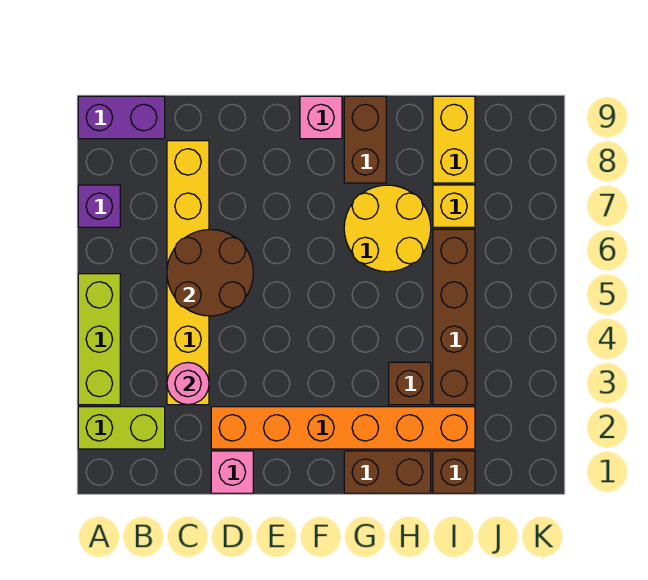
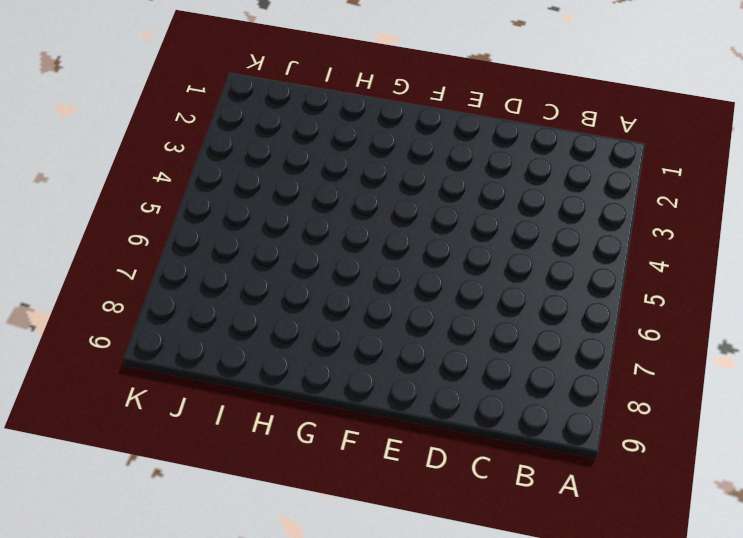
none -> lime 1x2 brick [78,407,165,449]
none -> lime 1x3 brick [78,274,120,405]
none -> purple 1x1 brick [78,185,120,227]

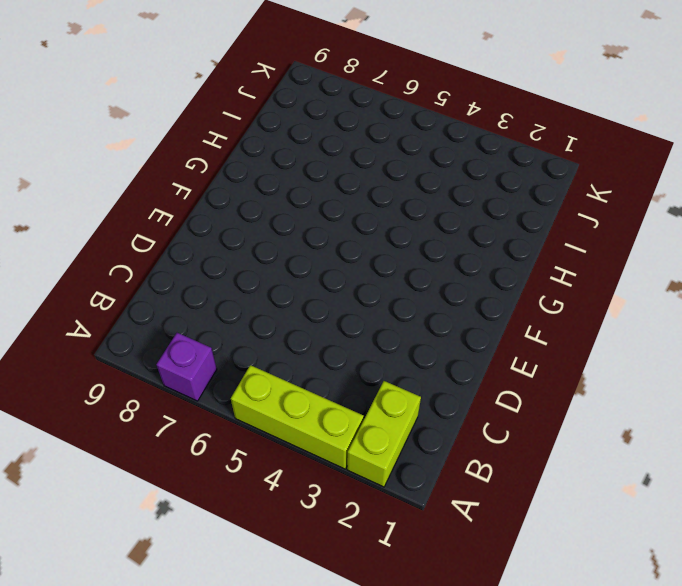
none -> purple 1x2 brick [78,96,165,139]
none -> yellow 1x6 brick [167,141,209,405]
none -> pink 1x1 brick [211,451,253,493]

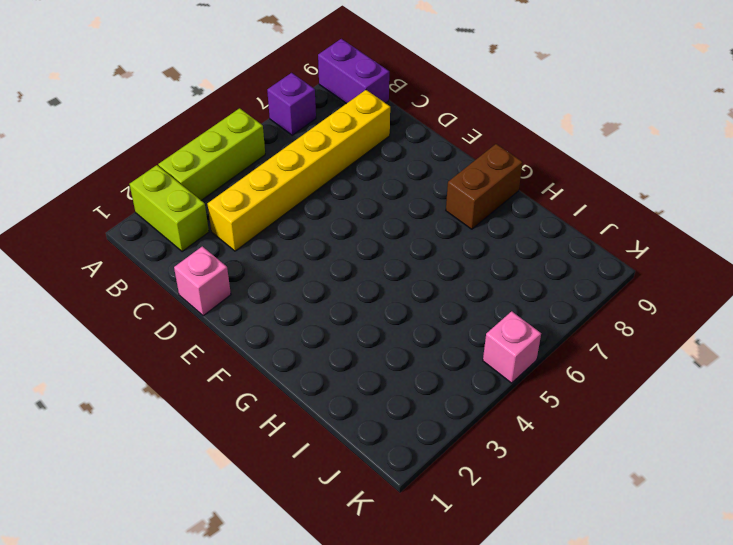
pink 1x1 brick [483,311,541,383] -> pink 1x1 brick moved to [300,96,342,139]
none -> orange 1x6 brick [211,407,475,449]
none -> brown 1x2 brick [344,451,431,493]
none -> yellow 2x2 round brick [344,185,431,272]

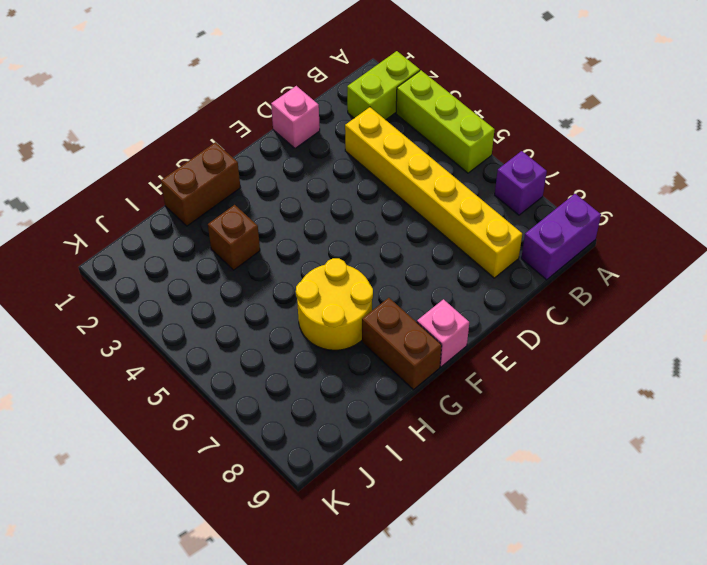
none -> orange 1x6 brick [211,407,475,449]
none -> brown 1x1 brick [433,451,475,493]
none -> brown 1x4 brick [433,229,475,405]

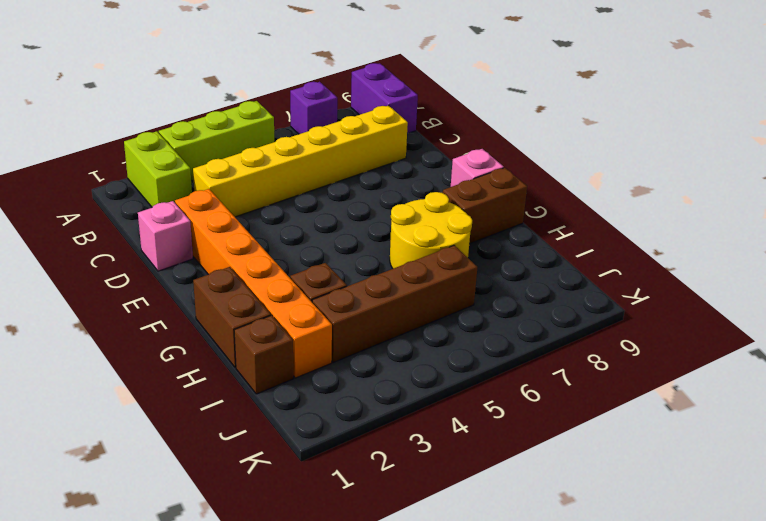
none -> yellow 1x1 brick [433,185,475,227]
none -> yellow 1x2 brick [433,96,475,183]
none -> pink 1x1 round brick [167,363,209,405]

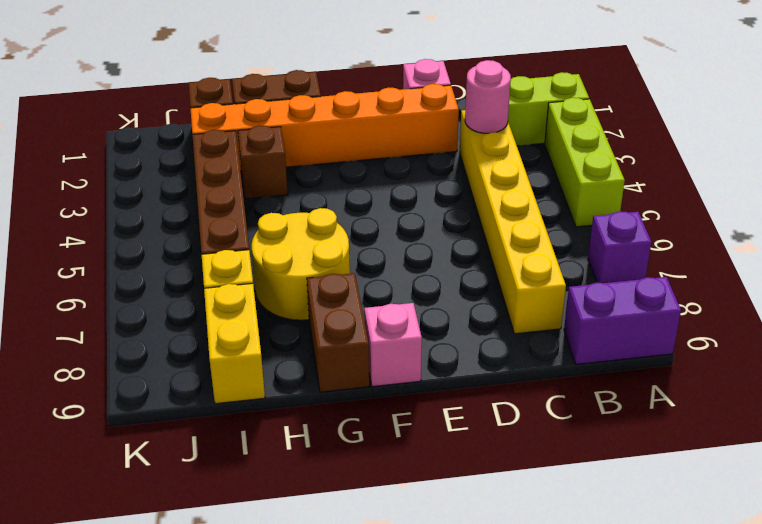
none -> brown 2x2 round brick [167,229,253,316]

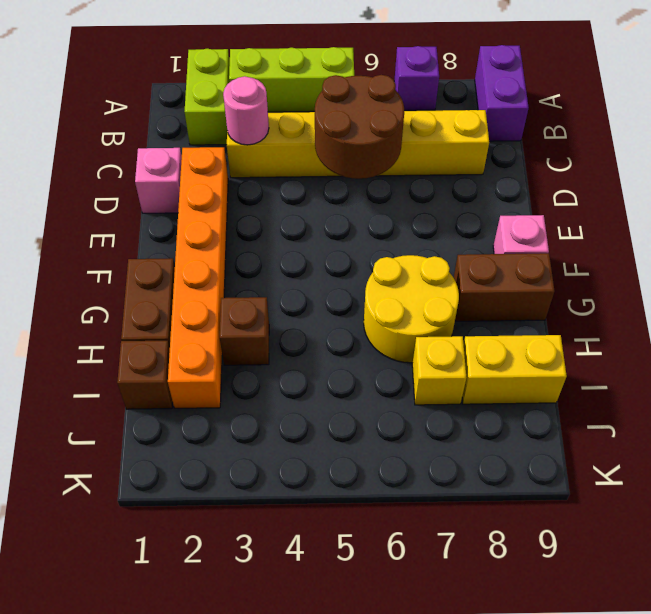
none -> brown 1x4 brick [433,229,475,405]

